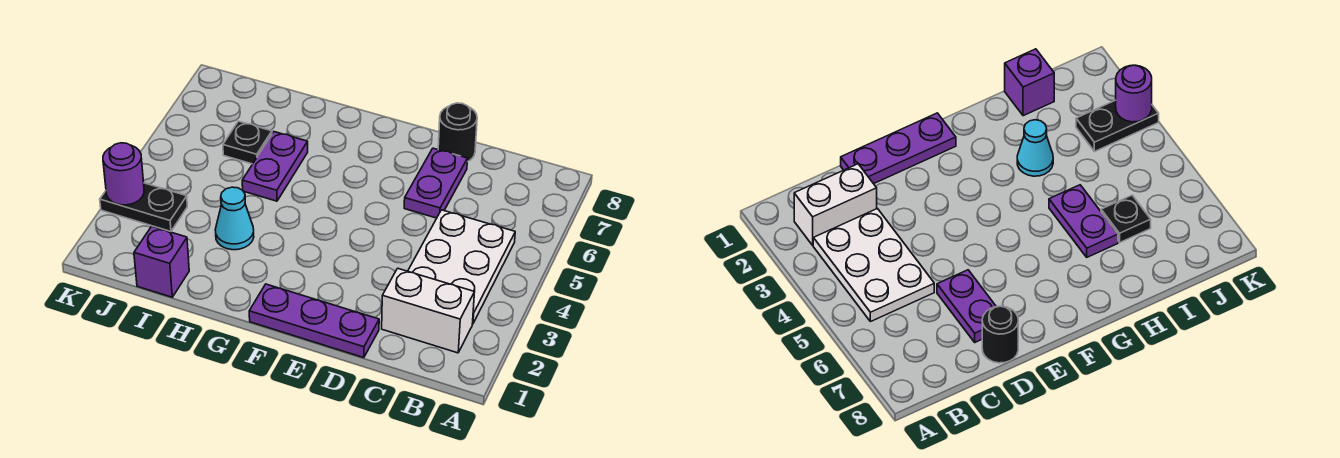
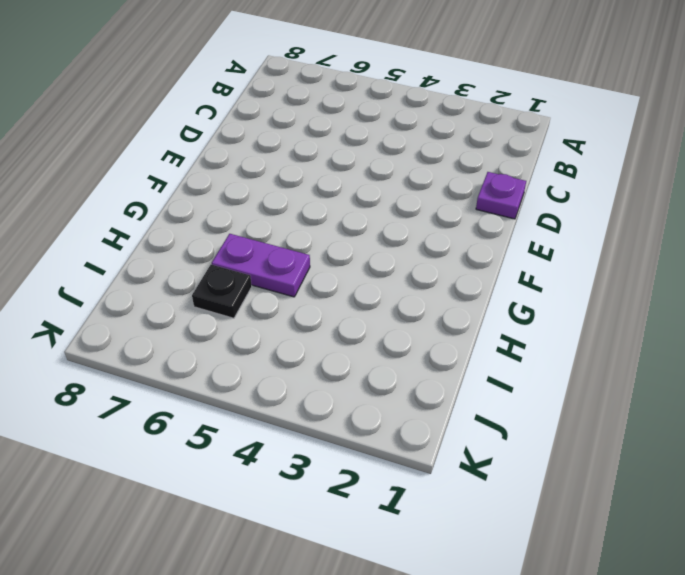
purple 1x1 plate [476,172,526,219] -> purple 1x3 plate [249,284,379,358]
none -> white 1x2 brick [382,268,475,353]
none -> white 2x3 plate [408,210,515,324]

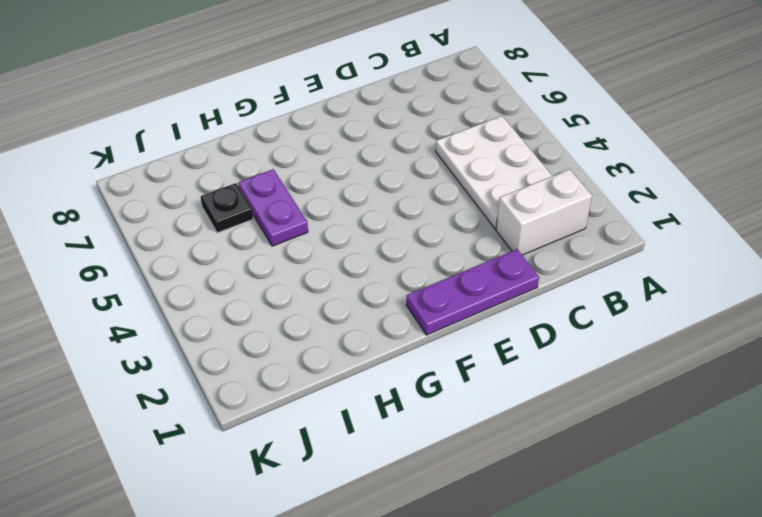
none -> purple 1x2 plate [404,148,468,218]
none -> black 1x1 round brick [438,103,477,162]

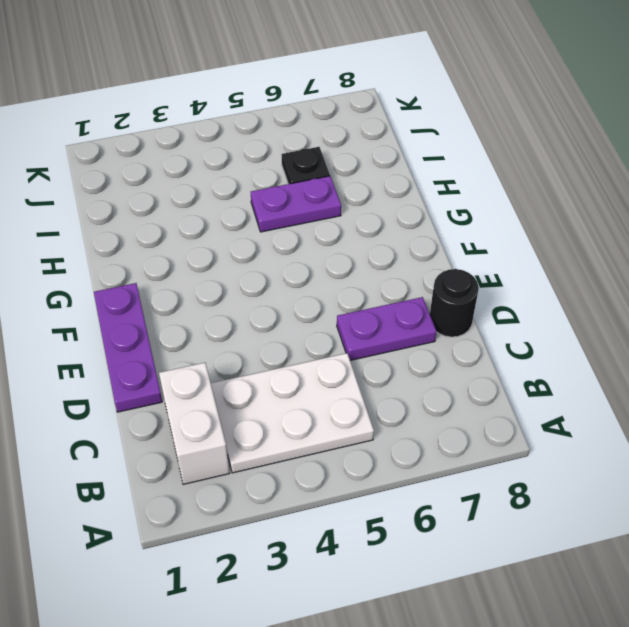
none -> cyan 1x1 cone [215,187,254,250]
none -> purple 1x1 brick [134,226,189,297]

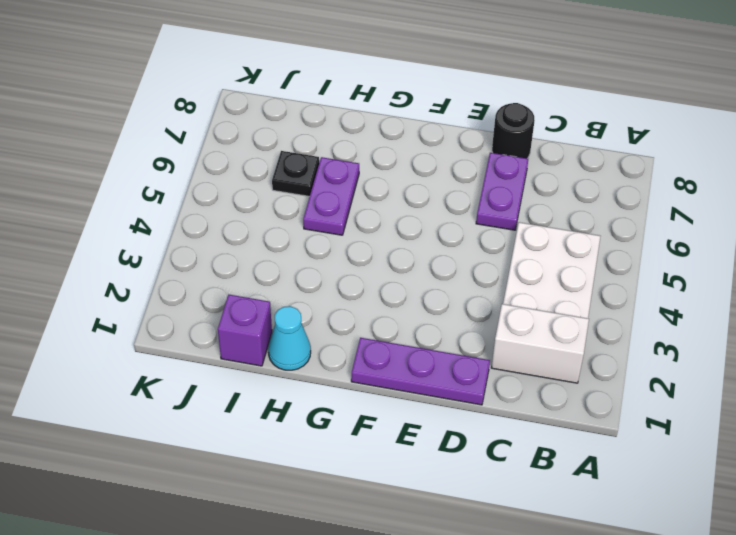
cyan 1x1 cone [268,306,311,370] -> cyan 1x1 cone moved to [215,187,254,250]
none -> black 1x2 plate [100,183,187,231]
none -> purple 1x1 round brick [103,143,144,205]

